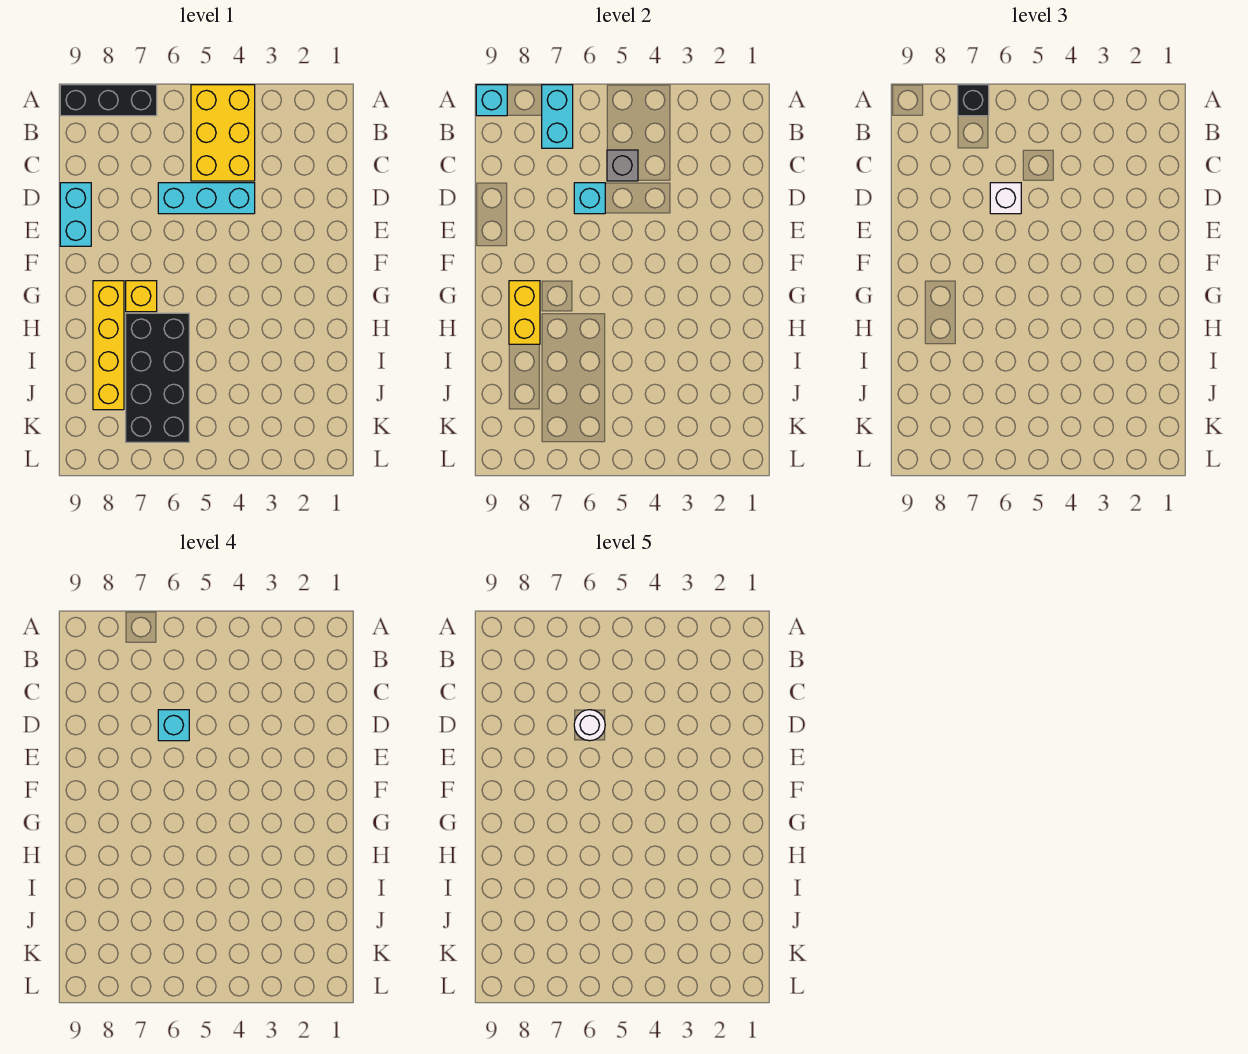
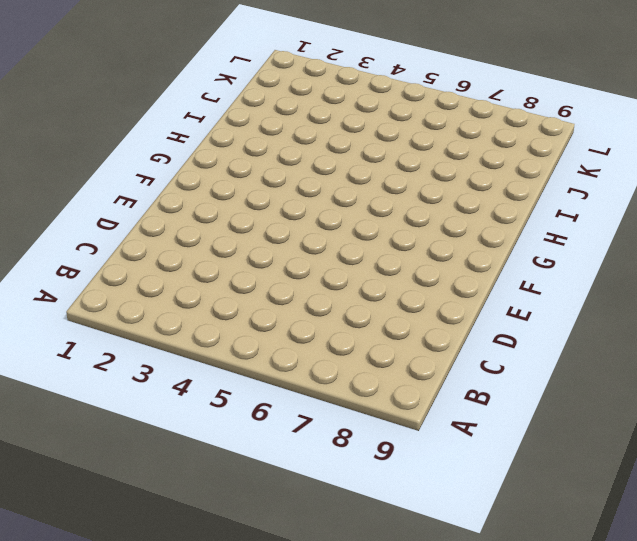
none -> yellow 2x3 brick [191,85,255,181]
none -> black 1x3 brick [60,85,157,116]
none -> cyan 1x3 brick [158,183,255,214]

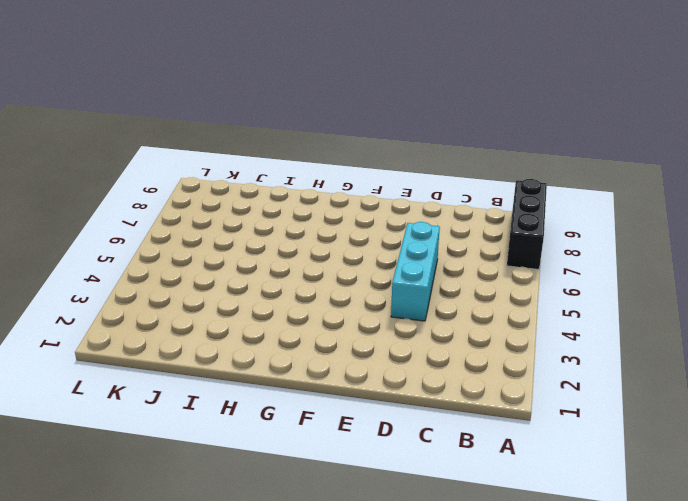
none -> yellow 2x3 brick [191,85,255,181]
none -> cyan 1x2 brick [60,183,91,246]
none -> yellow 1x1 brick [126,281,157,312]

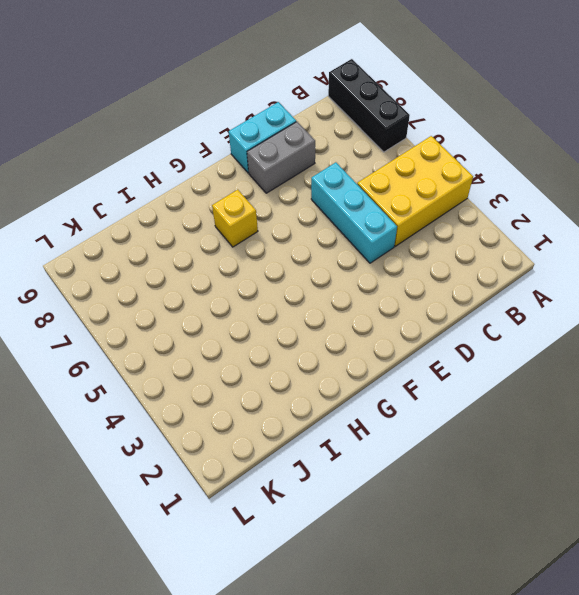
grey 1x2 brick [247,122,315,193] -> none
none -> yellow 1x4 brick [93,281,124,410]
none -> black 2x4 brick [126,313,189,442]
none -> cyan 1x2 brick [542,85,573,148]

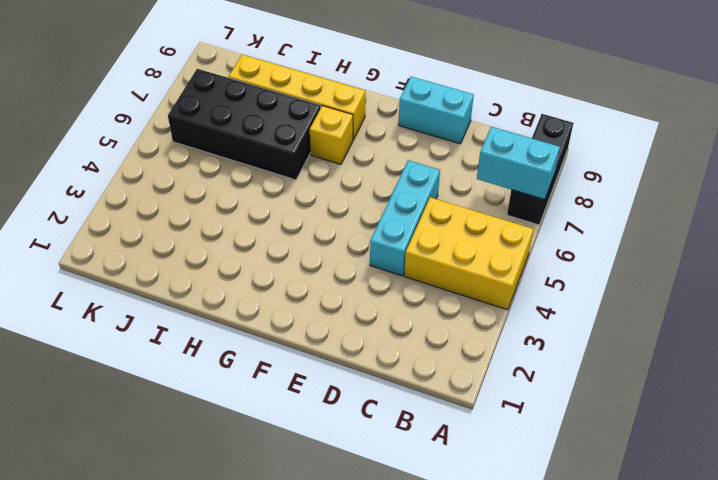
none -> cyan 1x1 brick [476,85,507,116]
none -> grey 1x1 brick [607,150,638,181]
none -> cyan 1x1 brick [574,183,605,214]

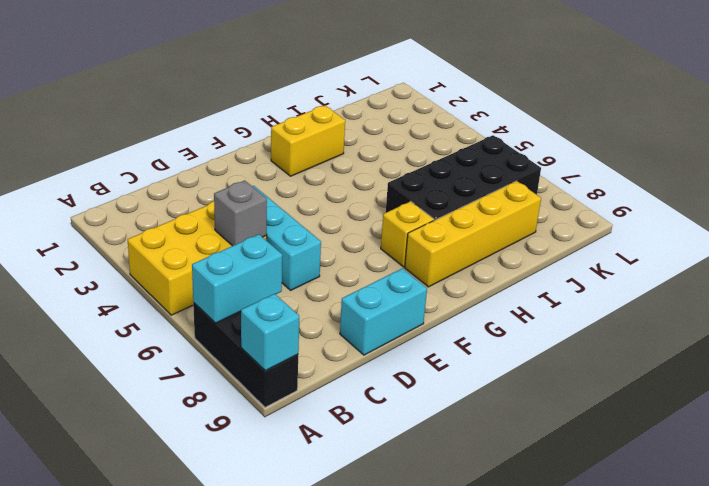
yellow 1x2 brick [271,106,345,176] -> yellow 1x2 brick moved to [509,281,540,344]
none -> cyan 1x1 brick [574,183,605,214]
none -> black 1x1 brick [958,85,989,116]
none -> white 1x1 brick [990,183,1021,214]

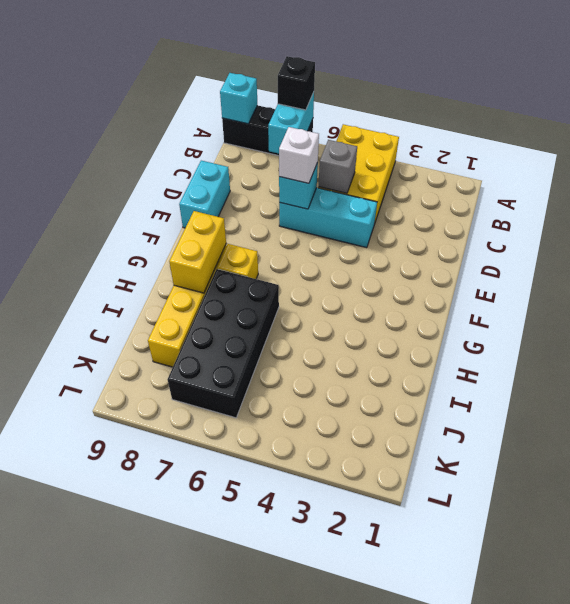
none -> cyan 1x1 brick [158,710,189,741]
none -> white 1x1 round brick [574,710,605,741]

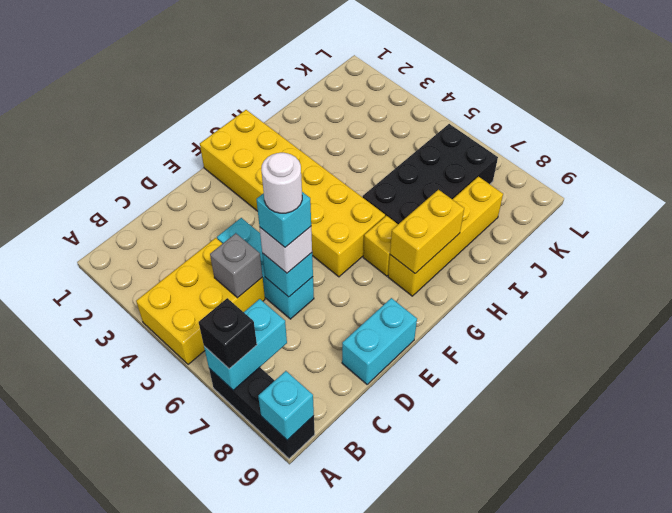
yellow 2x6 brick [200,110,385,277] -> none

